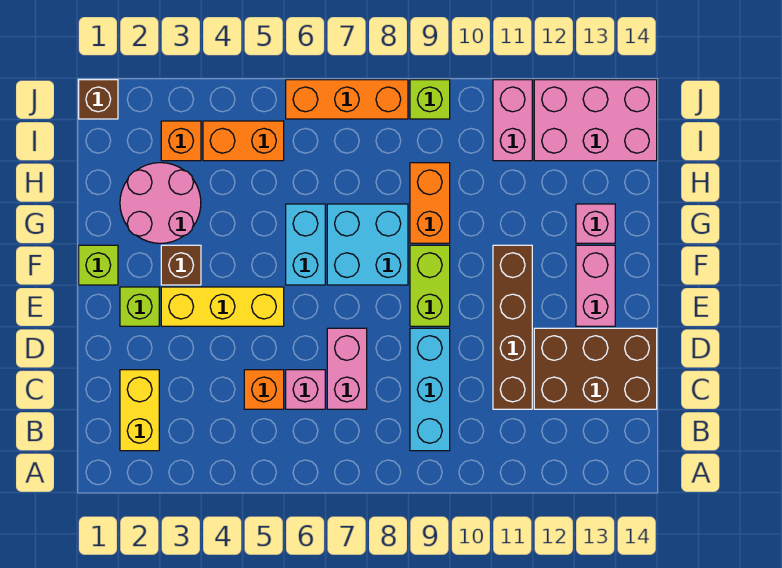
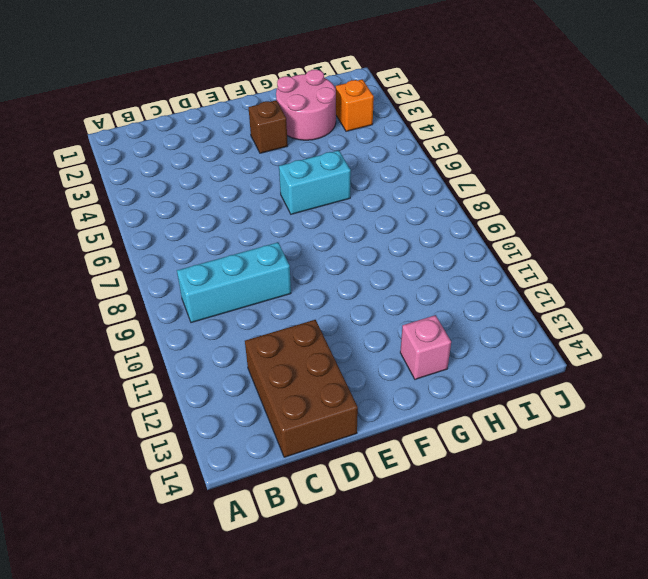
none -> yellow 1x2 brick [120,370,159,451]
none -> orange 1x1 brick [244,370,284,409]
none -> pink 1x1 brick [286,370,325,409]

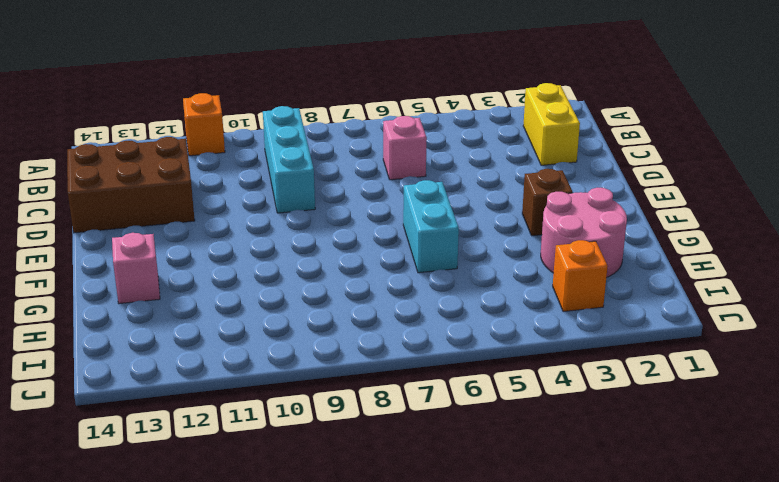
orange 1x1 brick [183,93,225,156] -> orange 1x1 brick moved to [244,370,284,409]
none -> pink 1x2 brick [327,328,367,409]
none -> brown 1x4 brick [493,245,532,409]
none -> lime 1x1 brick [120,287,159,326]

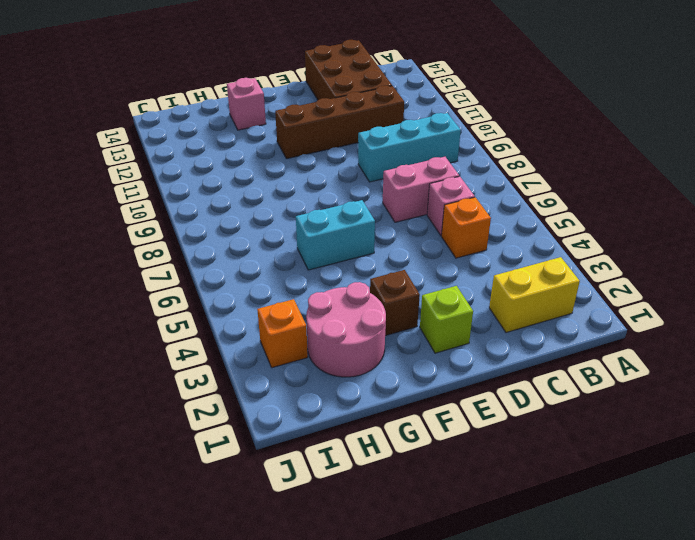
none -> yellow 1x3 brick [161,287,284,326]
none -> lime 1x2 brick [410,245,450,326]
none -> pink 1x2 brick [576,245,615,326]

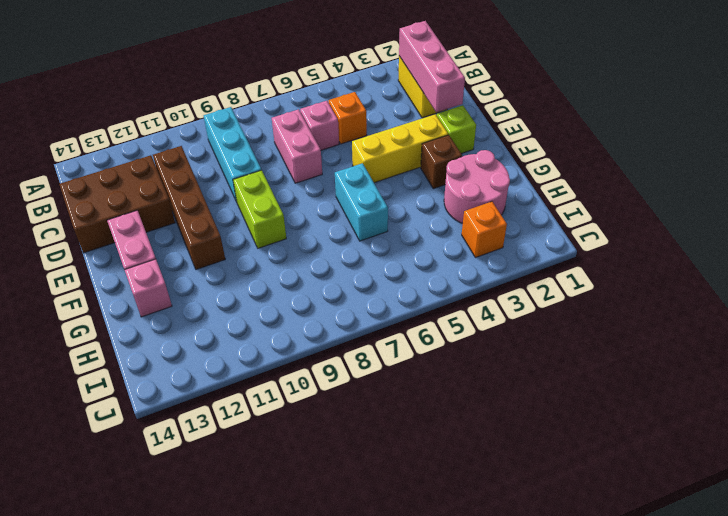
pink 1x3 brick [399,21,465,112] -> none
none -> lime 1x1 brick [79,245,118,285]
none -> cyan 2x2 brick [327,204,408,285]
none -> orange 1x2 brick [410,163,450,243]

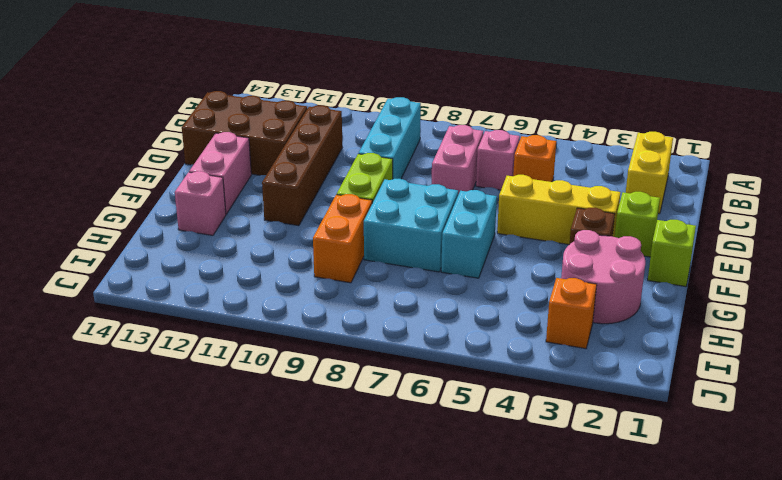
none -> orange 1x2 brick [203,121,284,161]
none -> pink 1x2 brick [493,80,532,161]
none -> pink 2x3 brick [534,80,657,161]

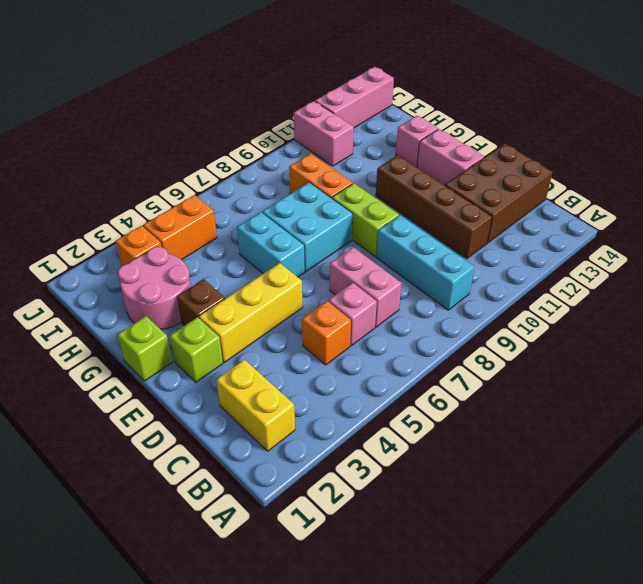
pink 1x3 brick [315,67,394,128] -> pink 2x3 brick [534,80,657,161]
none -> brown 1x1 brick [79,80,118,119]
none -> orange 1x3 brick [286,80,408,119]
none -> lime 1x1 brick [410,80,450,119]

